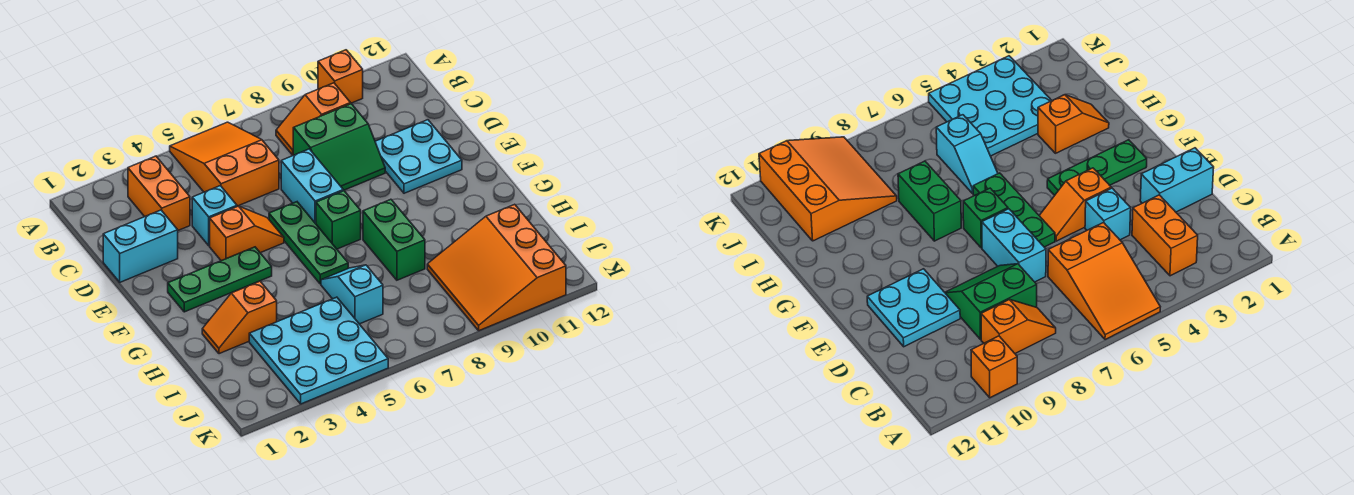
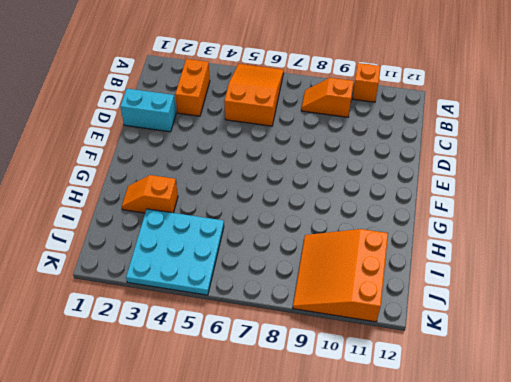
none -> green 2x2 slope [293,104,385,190]
none -> cyan 1x1 brick [192,186,237,246]
none -> cyan 1x2 brick [281,149,344,224]

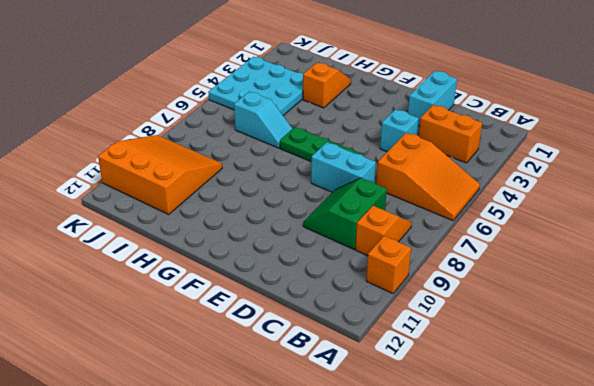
none -> cyan 2x2 plate [375,120,462,193]
none -> orange 1x2 slope [210,206,284,261]
none -> green 1x3 plate [168,247,272,312]

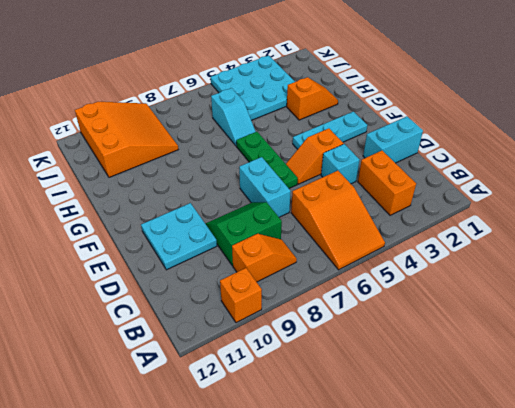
cyan 1x3 plate [293,111,367,149] -> green 1x3 plate [168,247,272,312]
none -> green 1x1 brick [316,191,361,249]
none -> green 1x2 brick [363,199,425,280]

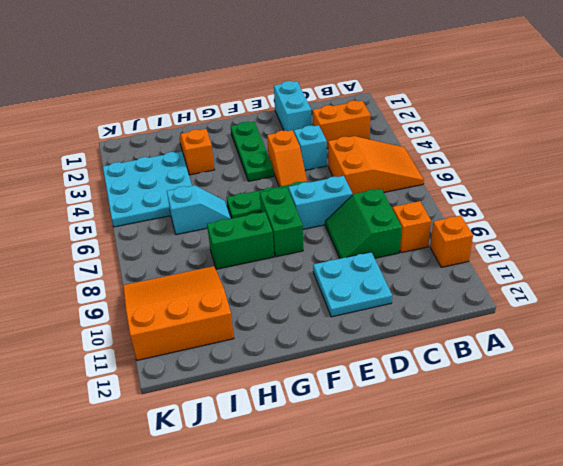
green 1x2 brick [260,187,303,257] -> green 1x1 brick [316,191,361,249]

